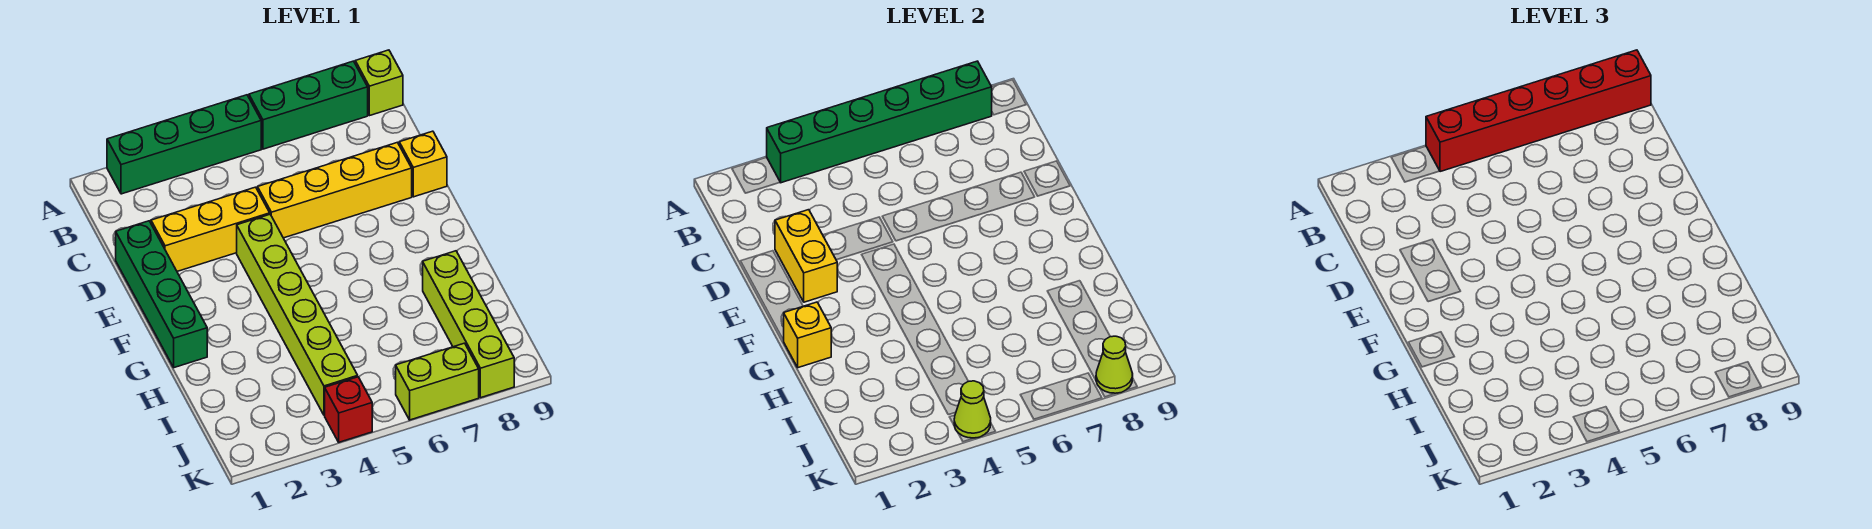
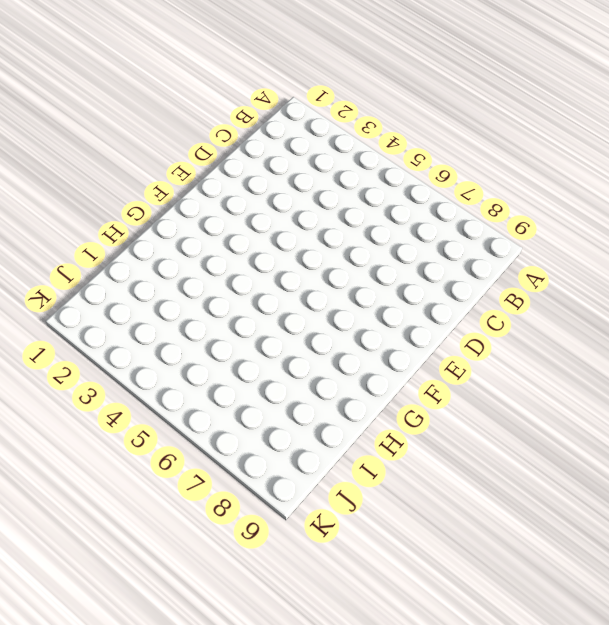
none -> green 1x4 brick [107,95,261,194]
none -> green 1x3 brick [249,61,368,149]
none -> lime 1x1 brick [355,50,403,116]

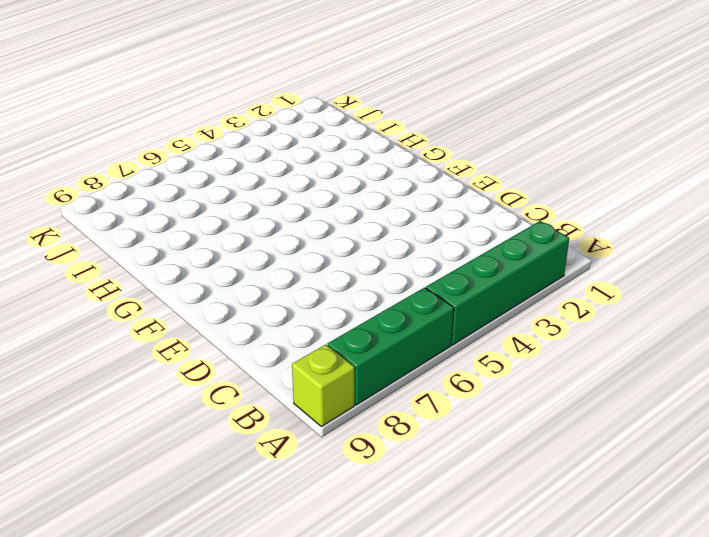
none -> green 1x4 brick [116,221,207,368]
none -> yellow 1x3 brick [151,187,270,271]
none -> yellow 1x4 brick [257,142,412,238]

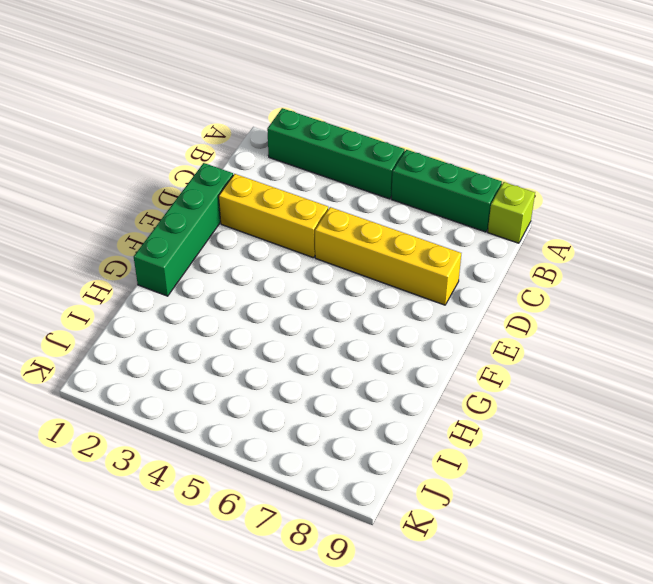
none -> yellow 1x1 brick [399,131,447,197]
none -> lime 1x6 brick [237,215,358,415]
none -> lime 1x4 brick [423,251,514,398]

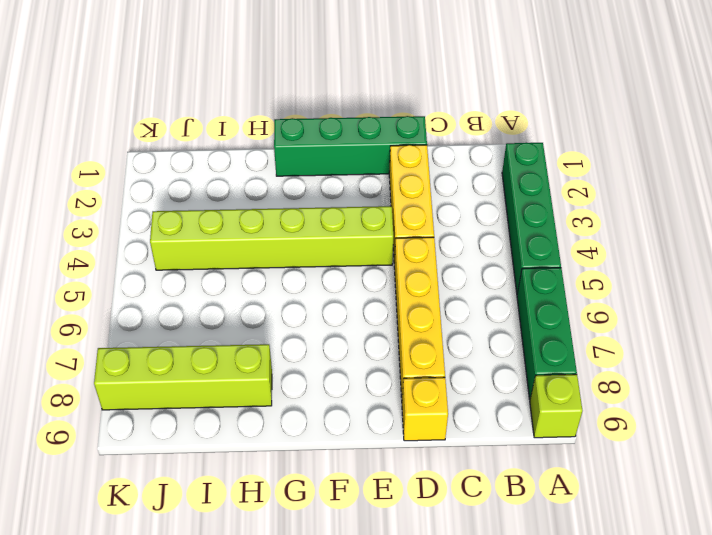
none -> red 1x1 brick [325,377,372,442]
none -> lime 1x2 brick [396,343,479,420]
none -> green 1x6 brick [767,61,992,183]

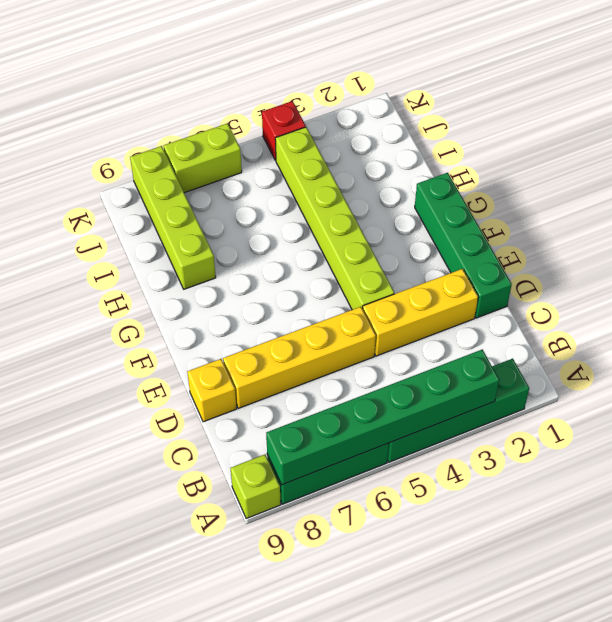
none -> yellow 1x2 brick [775,210,837,302]
none -> yellow 1x1 brick [784,302,831,368]
none -> lime 1x1 cone [954,381,991,438]

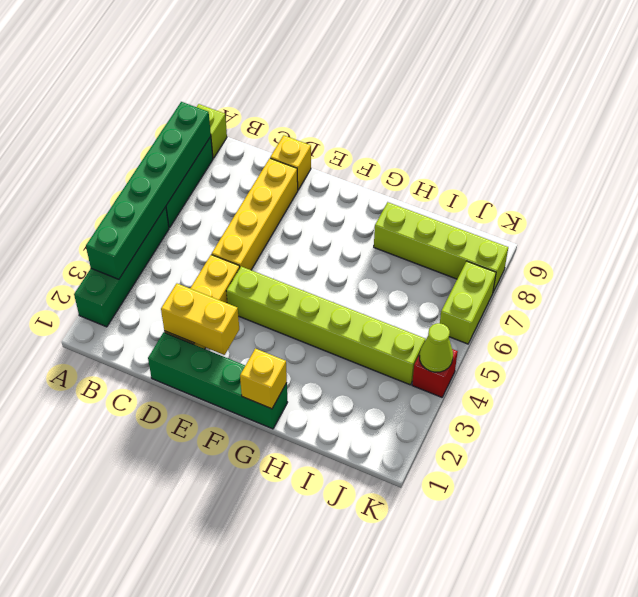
none -> lime 1x1 cone [1096,336,1133,394]
none -> red 1x6 brick [1426,50,1651,172]

